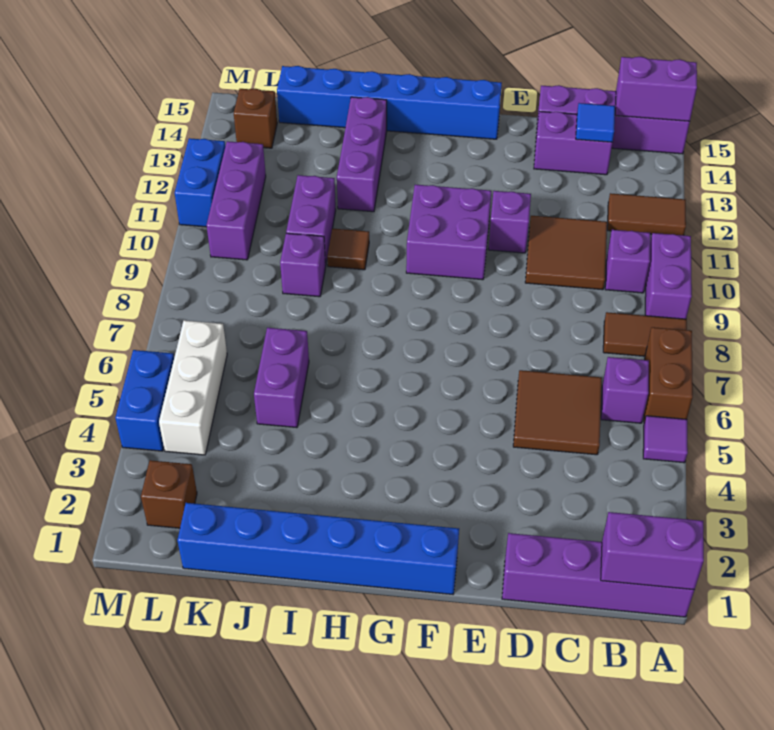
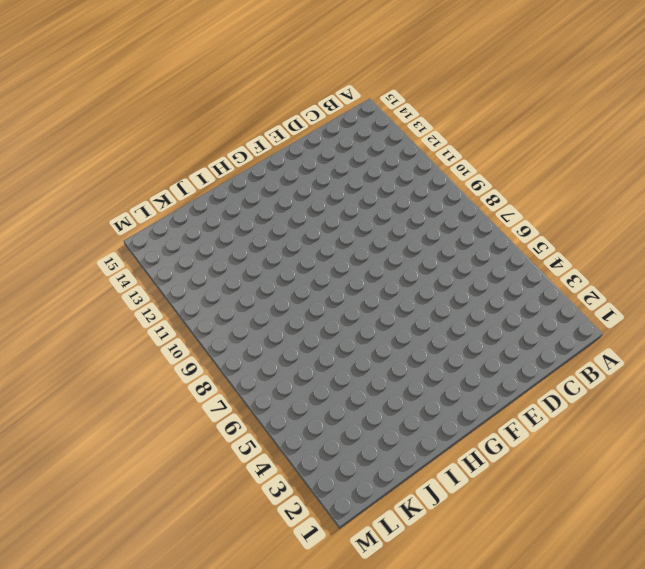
none -> purple 1x4 brick [502,533,694,617]
none -> purple 1x1 tile [643,416,688,463]
none -> brown 1x2 brick [644,327,693,422]
none -> brown 1x2 tile [603,312,687,356]

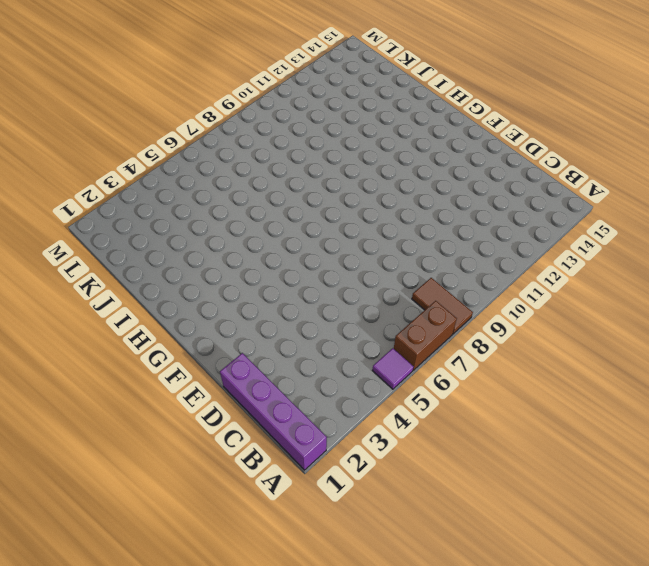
none -> purple 1x2 brick [645,233,692,319]
none -> brown 1x2 tile [607,193,686,235]
none -> purple 1x4 brick [536,85,690,154]
none -> purple 1x1 brick [601,357,649,423]

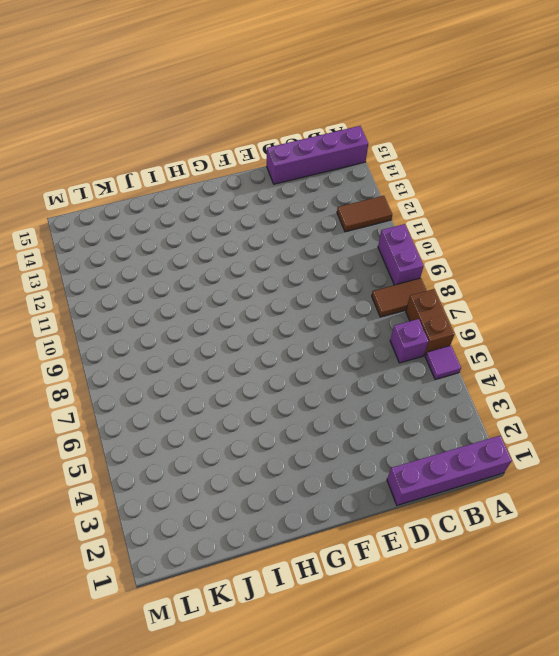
none -> purple 1x1 brick [605,230,650,293]
none -> brown 2x2 tile [513,370,602,455]
none -> brown 2x2 tile [525,216,607,290]
none -> purple 1x2 brick [534,111,612,175]

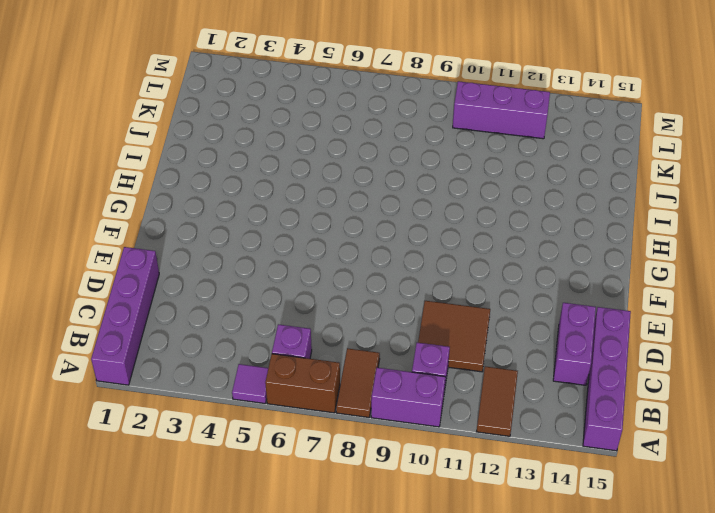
none -> brown 2x2 tile [513,370,602,455]
none -> purple 1x1 brick [488,191,531,253]
none -> blue 1x6 brick [177,503,459,594]
none -> purple 2x2 brick [406,185,491,280]

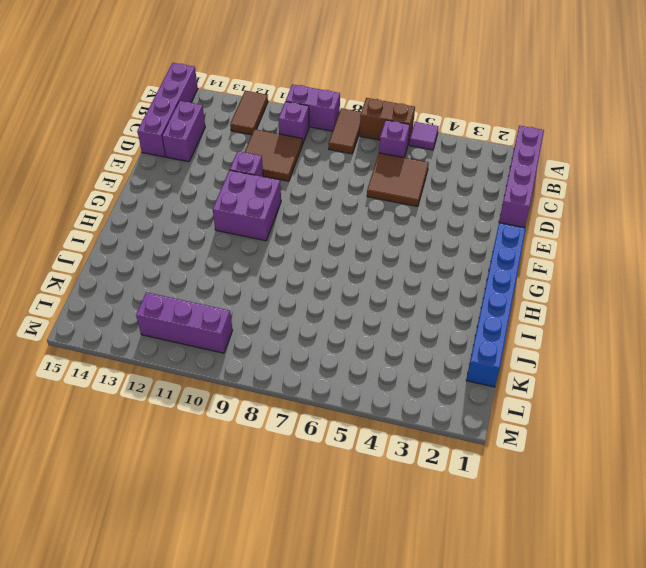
none -> blue 1x6 brick [277,66,502,139]
none -> brown 1x1 tile [327,229,369,270]
none -> purple 1x3 brick [337,97,387,212]
none -> purple 1x2 brick [254,328,309,428]

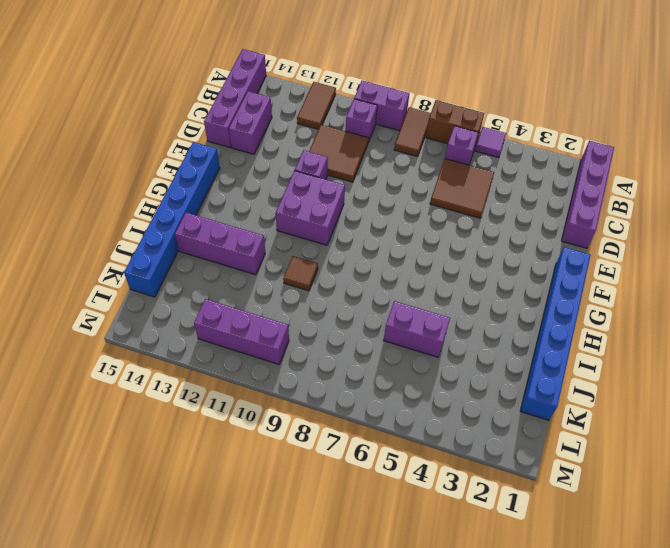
none -> purple 1x1 brick [280,233,326,297]
none -> purple 1x2 brick [286,175,336,265]
none -> brown 1x1 brick [141,460,197,528]
none -> white 1x3 brick [159,320,227,455]

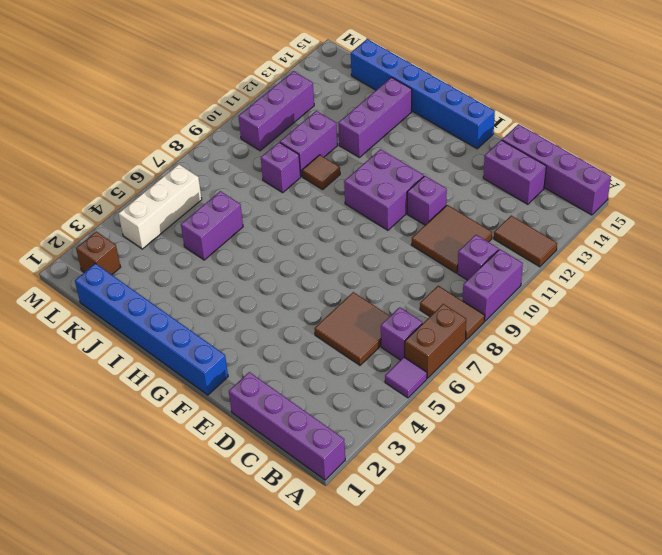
none -> brown 1x1 brick [234,89,277,148]
none -> blue 1x2 brick [115,350,174,451]
none -> blue 1x2 brick [175,138,226,227]
none -> purple 1x2 brick [601,512,704,590]

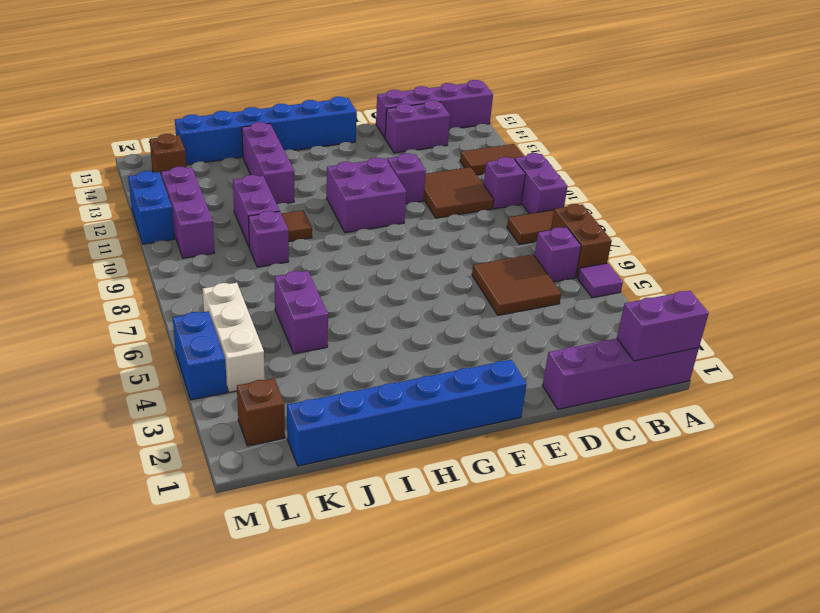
none -> purple 1x2 brick [615,57,697,121]
none -> blue 1x1 tile [576,103,615,142]

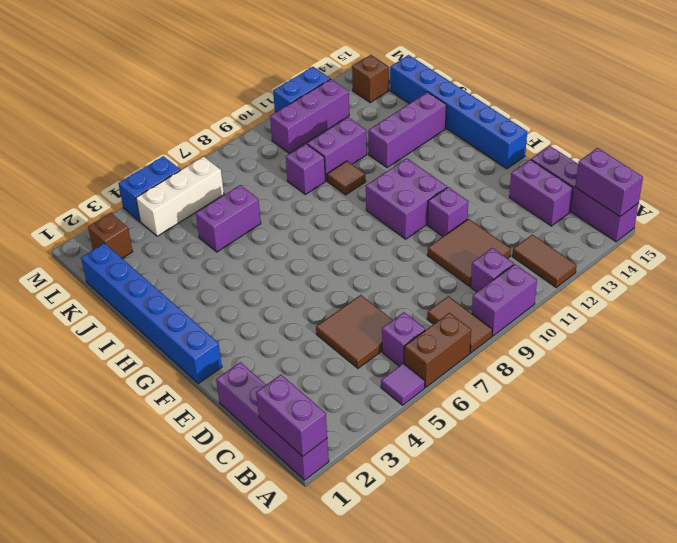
none -> blue 1x1 tile [576,103,615,142]

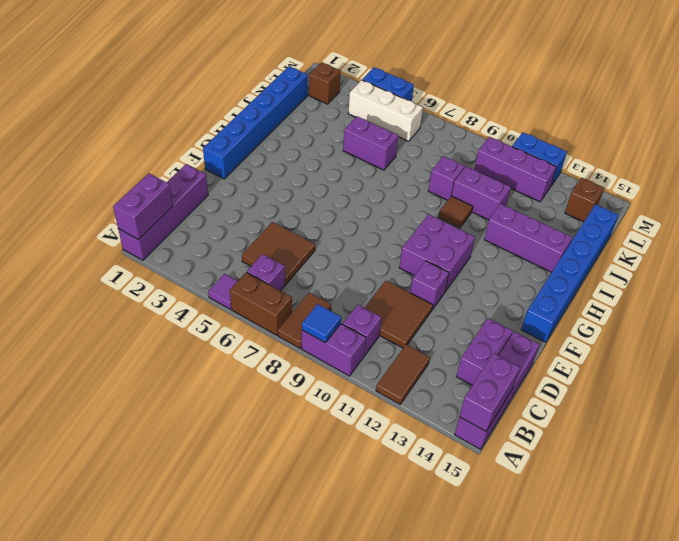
blue 1x1 tile [302,304,341,343] -> blue 1x1 tile moved to [576,103,615,142]

